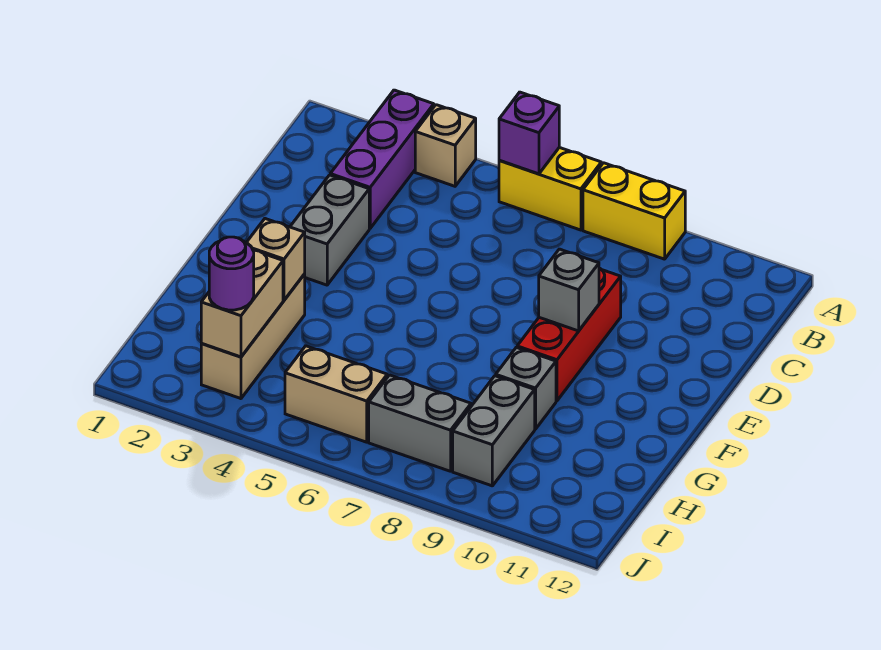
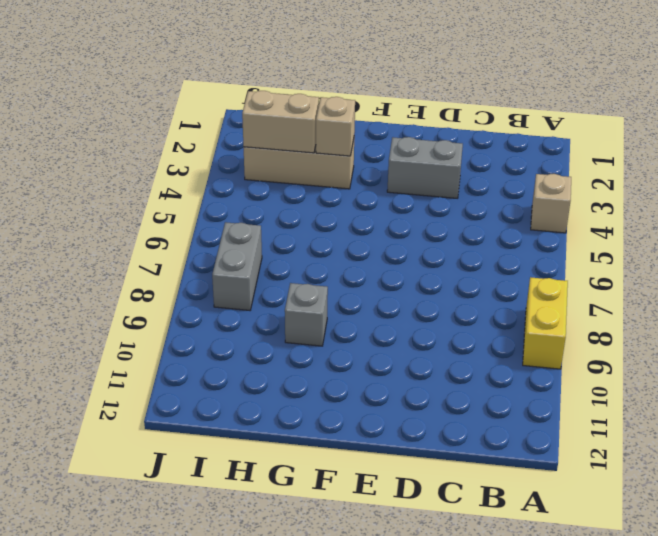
none -> purple 1x3 brick [330,90,434,228]
none -> yellow 1x2 brick [499,147,601,230]
none -> red 1x3 brick [517,268,621,401]

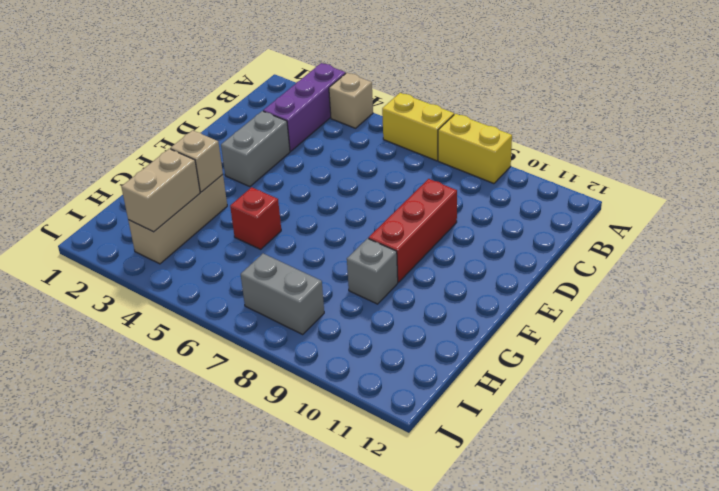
red 1x1 brick [230,187,281,249] -> none
none -> grey 1x2 brick [453,376,535,486]
none -> tan 1x2 brick [285,346,387,442]
none -> purple 1x1 brick [499,92,559,174]

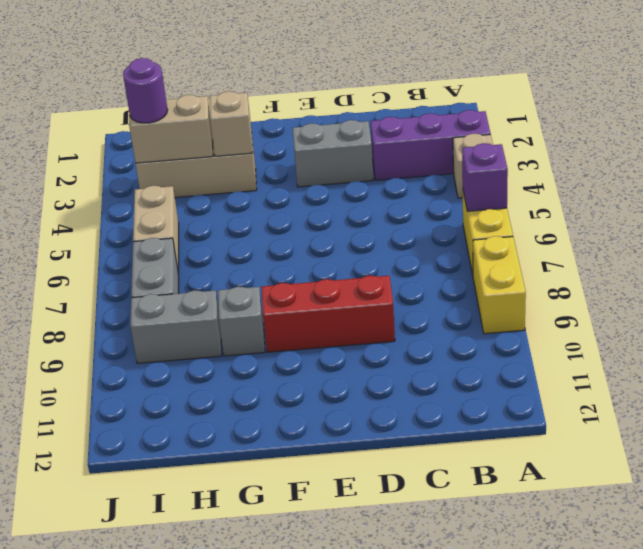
none -> grey 1x1 brick [539,249,599,331]

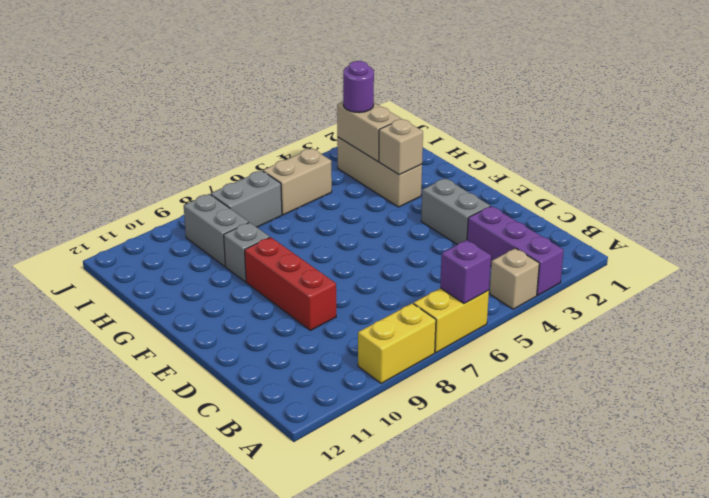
none -> grey 1x1 brick [539,249,599,331]

